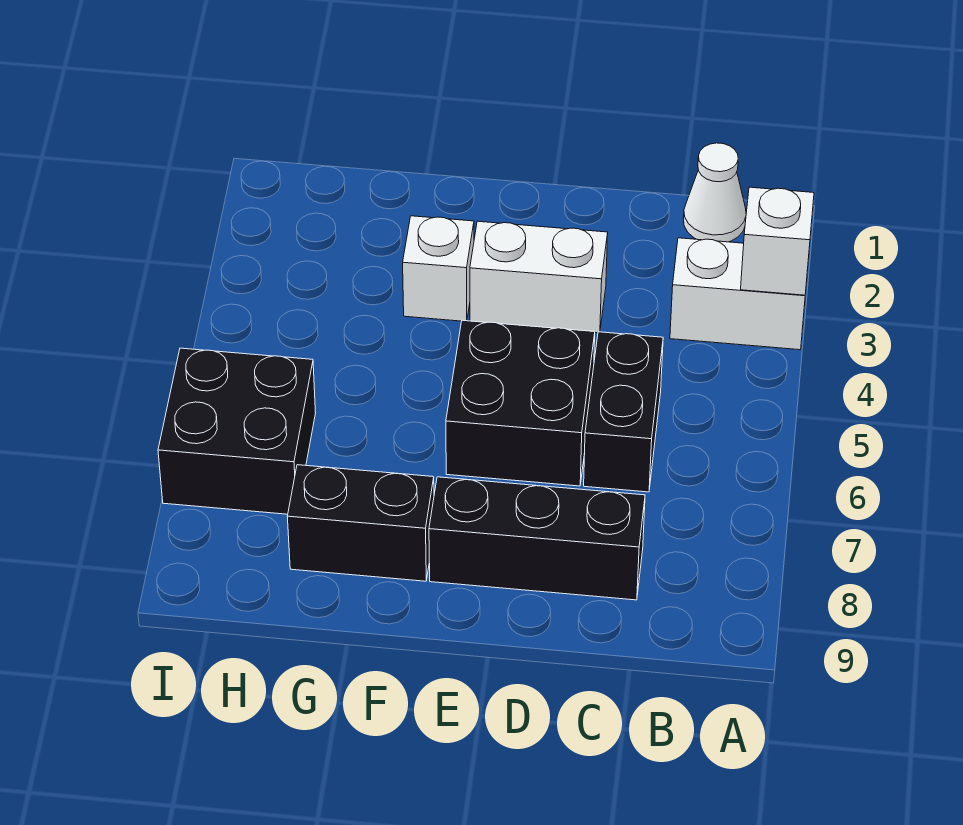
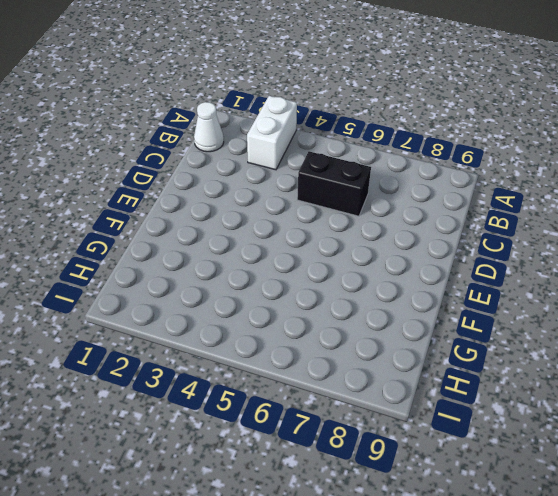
none -> black 1x3 brick [429,477,645,600]
none -> white 1x2 brick [470,221,608,333]

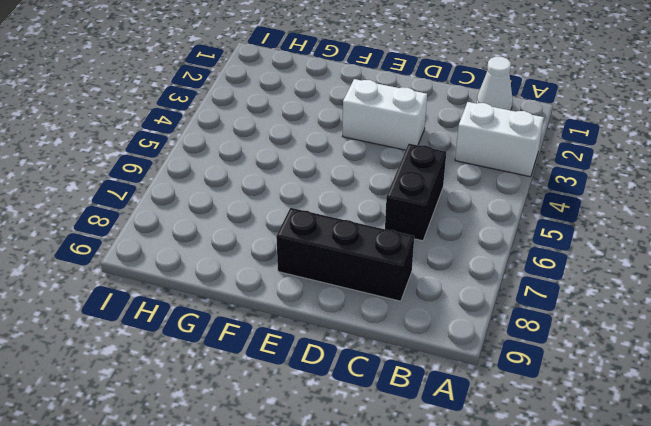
none -> black 2x2 brick [446,320,595,486]
none -> white 1x1 brick [403,216,474,321]

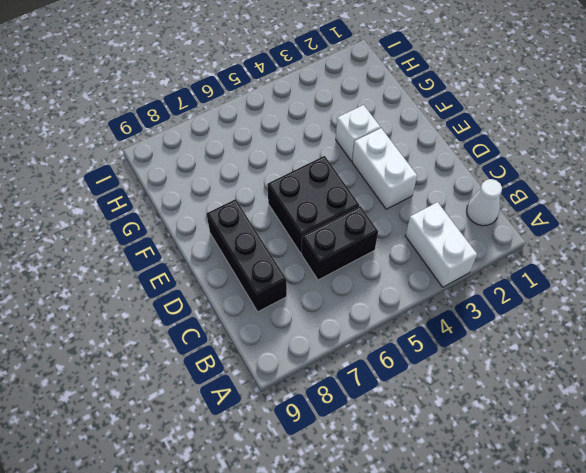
none -> black 1x2 brick [287,465,434,581]
none -> black 2x2 brick [158,348,316,514]

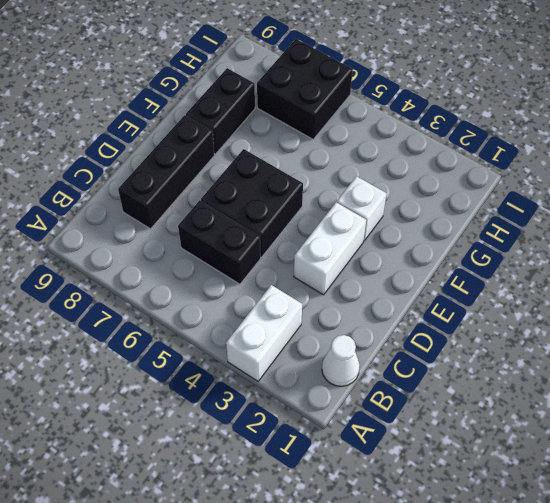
none -> white 1x1 brick [741,187,814,295]

